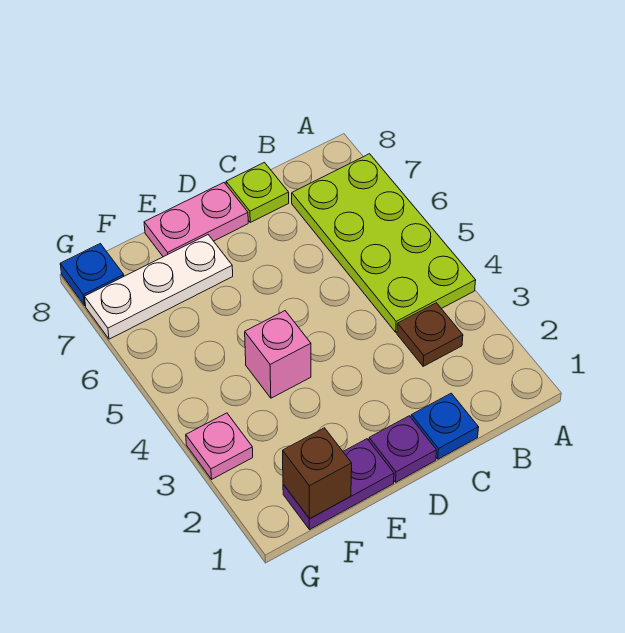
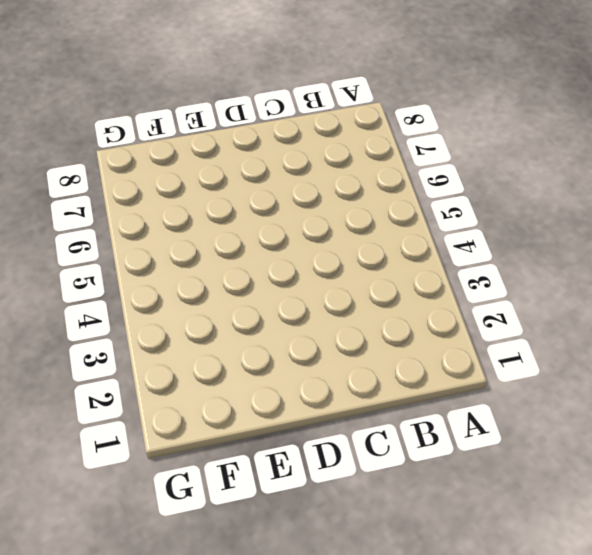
none -> lime 2x4 plate [292,154,476,332]
none -> brown 1x1 plate [397,303,463,366]
none -> blue 1x1 plate [411,393,479,459]

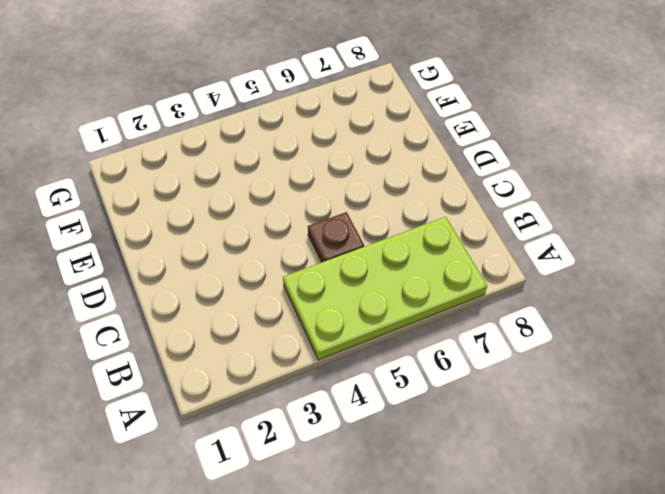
brown 1x1 plate [308,212,364,262] -> brown 1x1 plate moved to [397,303,463,366]
none -> blue 1x1 plate [411,393,479,459]
none -> lime 1x1 plate [226,162,289,222]
none -> purple 1x1 plate [369,416,436,482]

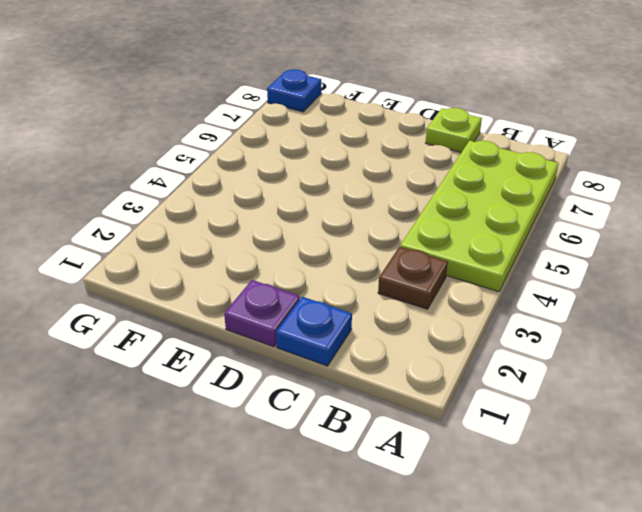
none -> pink 1x2 plate [144,183,248,257]
none -> purple 1x2 plate [283,439,394,530]
none -> pink 1x1 brick [245,311,311,398]

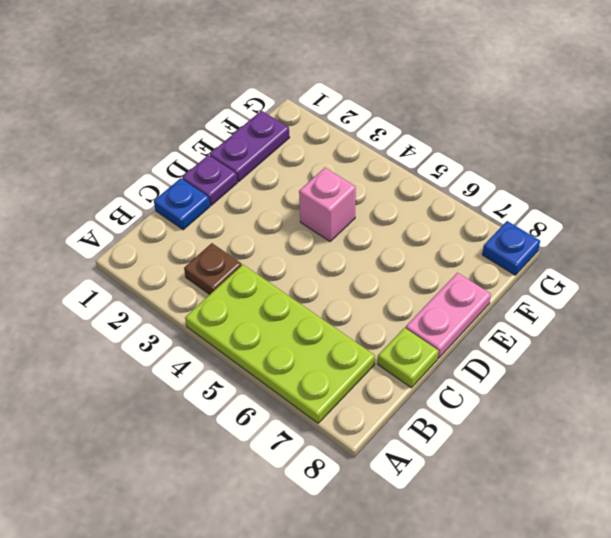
none -> white 1x3 plate [85,235,233,339]
none -> pink 1x1 plate [186,413,253,479]
none -> brown 1x1 brick [283,428,352,519]

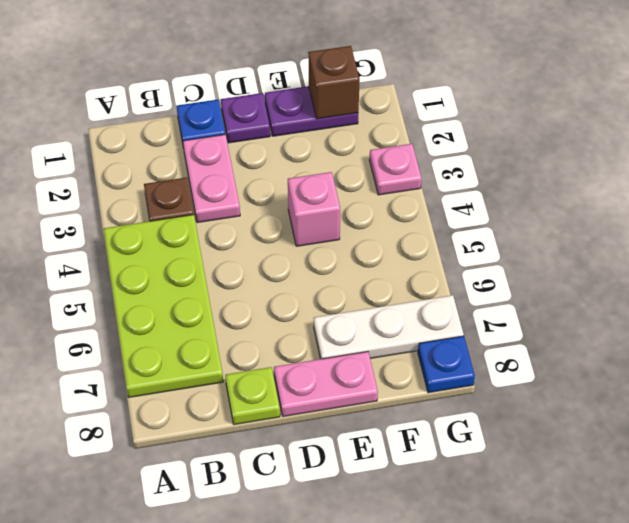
pink 1x2 plate [183,135,240,223] -> none

